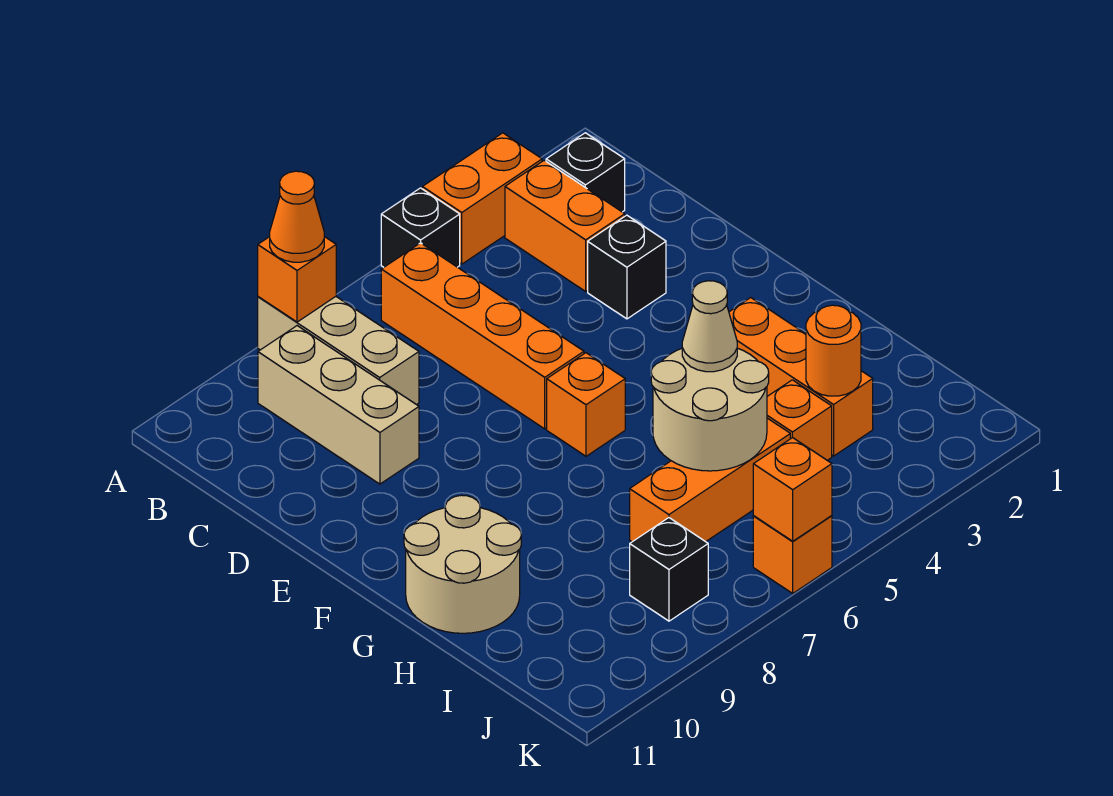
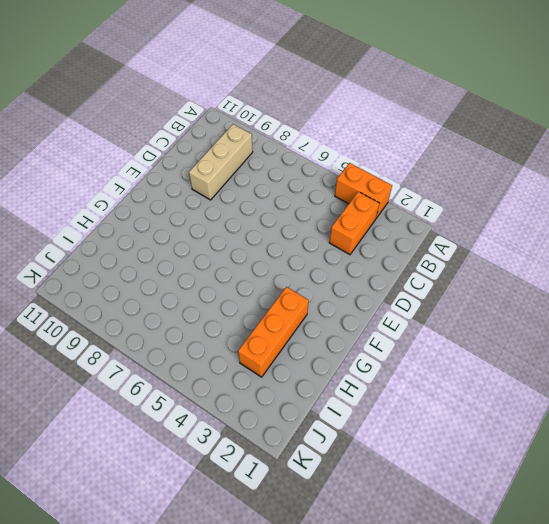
none -> black 1x1 brick [381,188,460,267]
none -> tan 1x3 brick [258,297,419,405]
none -> black 1x1 brick [546,133,625,212]

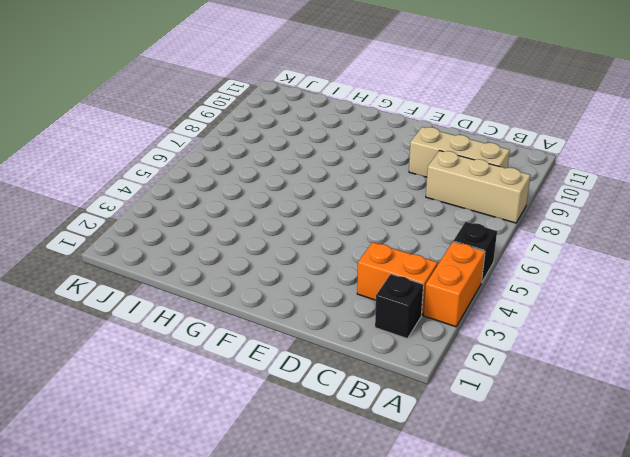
none -> orange 1x4 brick [381,243,584,429]
none -> black 1x1 brick [588,215,666,319]
none -> orange 1x1 brick [547,353,625,456]

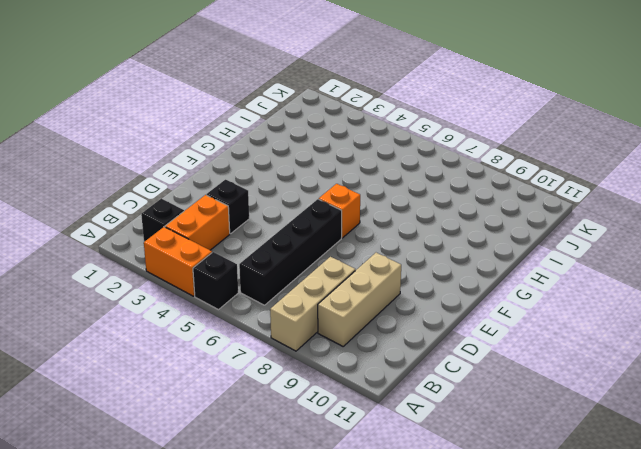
black 1x4 brick [239,199,342,305] -> orange 1x4 brick [381,243,584,429]
none -> orange 1x3 brick [729,298,873,456]
none -> tan 2x2 round brick [404,495,521,633]
none -> orange 1x1 brick [767,380,832,460]

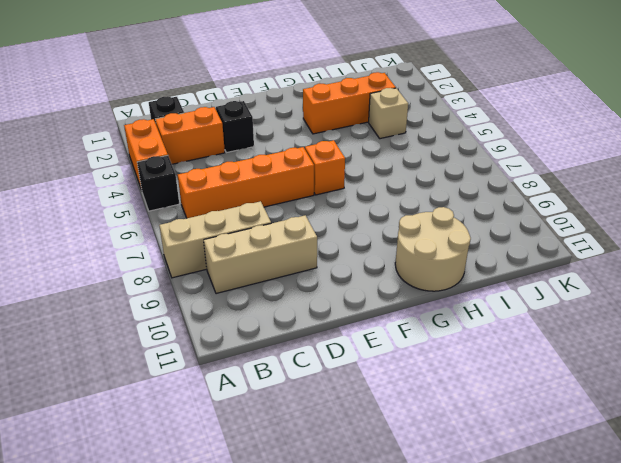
tan 1x1 brick [369,88,408,139] -> orange 1x1 brick [767,380,832,460]
none -> orange 1x3 brick [630,418,790,542]
none -> black 1x1 brick [630,518,708,621]
none -> orange 1x1 brick [753,516,832,593]

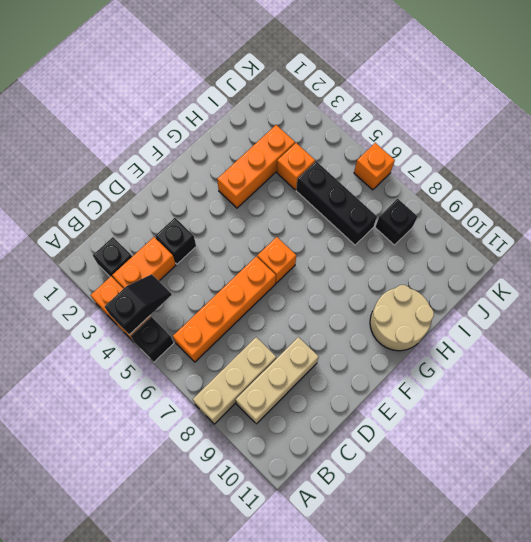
black 1x2 slope [104,274,172,335] -> none
black 1x3 brick [296,161,377,245] -> orange 1x3 brick [630,418,790,542]
none -> orange 1x1 brick [258,237,336,322]
none -> tan 2x2 round brick [651,348,769,471]
none -> orange 1x1 round brick [806,305,861,396]

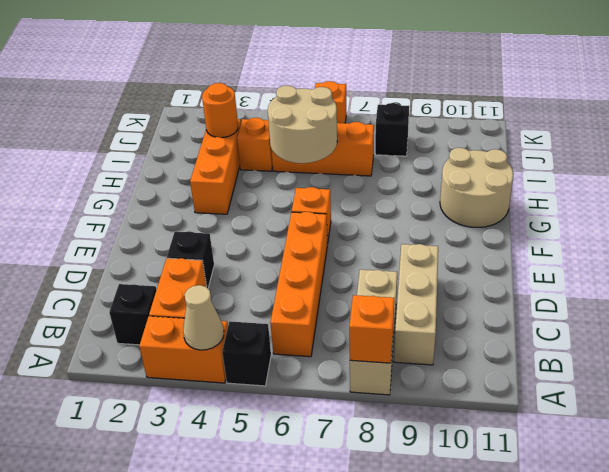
tan 1x1 cone [183,285,224,350] -> tan 1x1 cone moved to [682,281,737,372]
none -> orange 1x1 brick [753,438,832,541]
none -> orange 1x1 cone [270,171,324,262]

